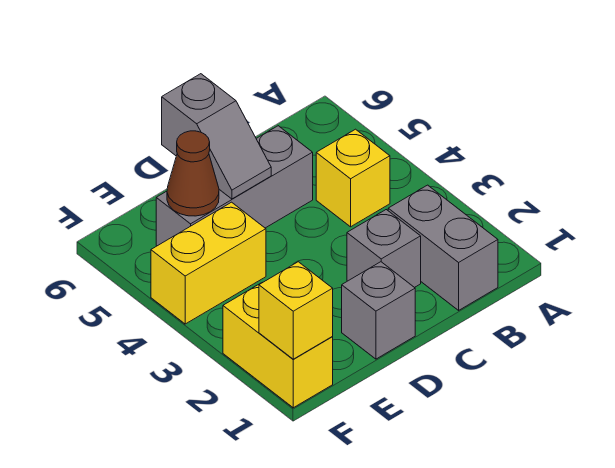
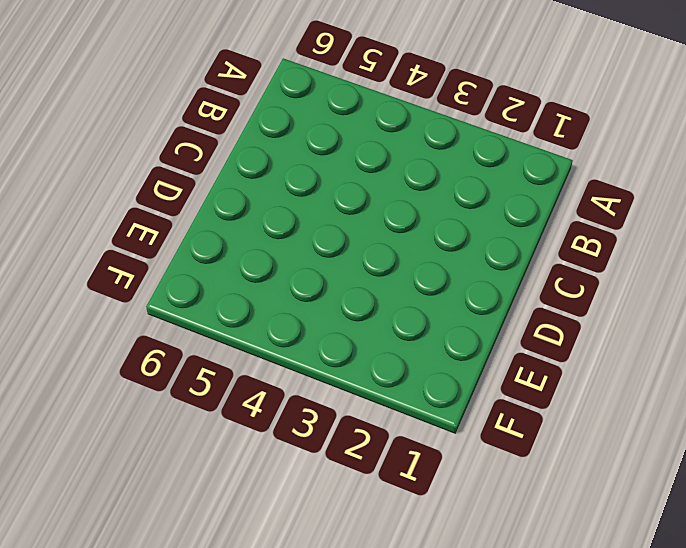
none -> grey 1x2 brick [388,185,498,310]
none -> yellow 1x1 brick [316,129,390,227]

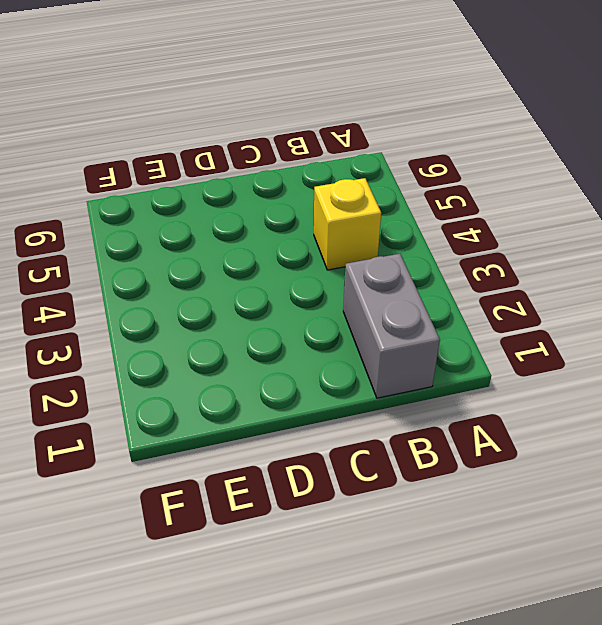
none -> grey 1x1 brick [347,210,421,288]
none -> grey 1x3 brick [156,126,313,246]

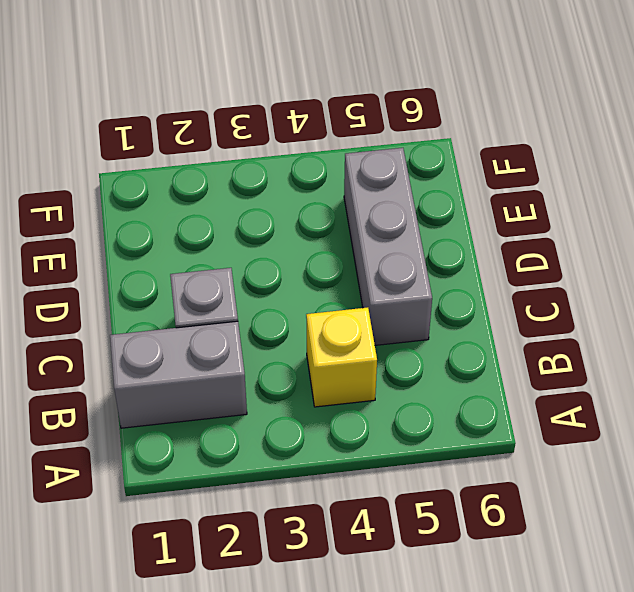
none -> grey 1x1 brick [342,262,415,359]
none -> yellow 1x2 brick [151,202,266,324]

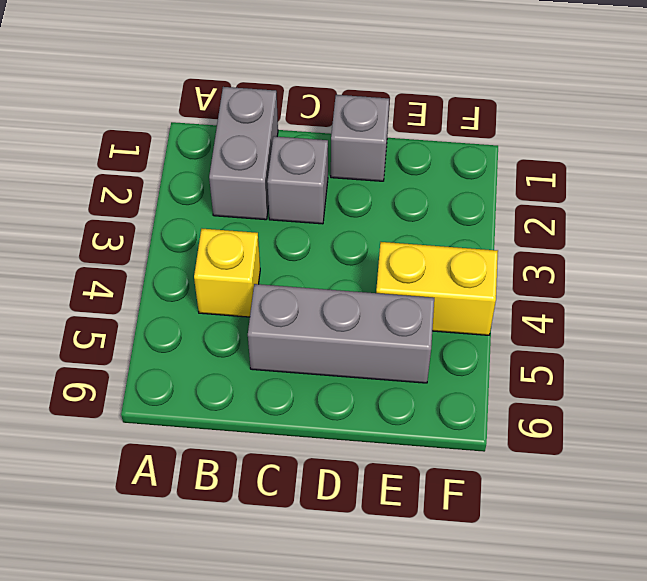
none -> yellow 1x2 brick [223,283,333,408]
none -> grey 1x2 slope [162,74,271,199]

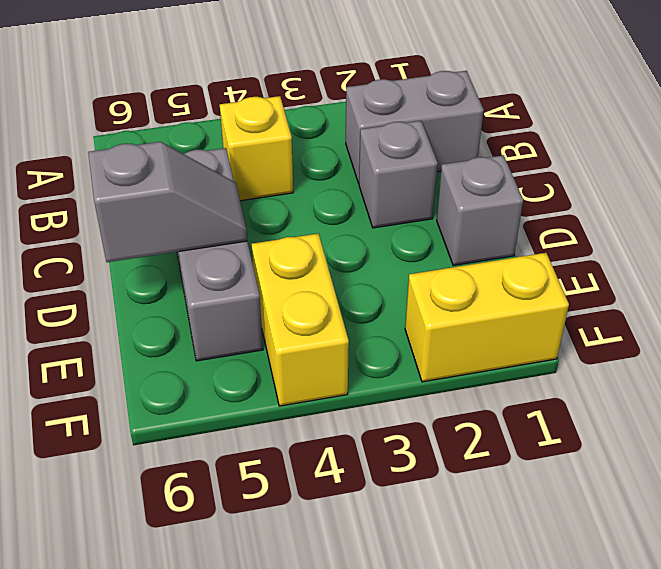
none -> brown 1x1 cone [167,131,219,216]
none -> yellow 1x1 brick [259,262,333,359]

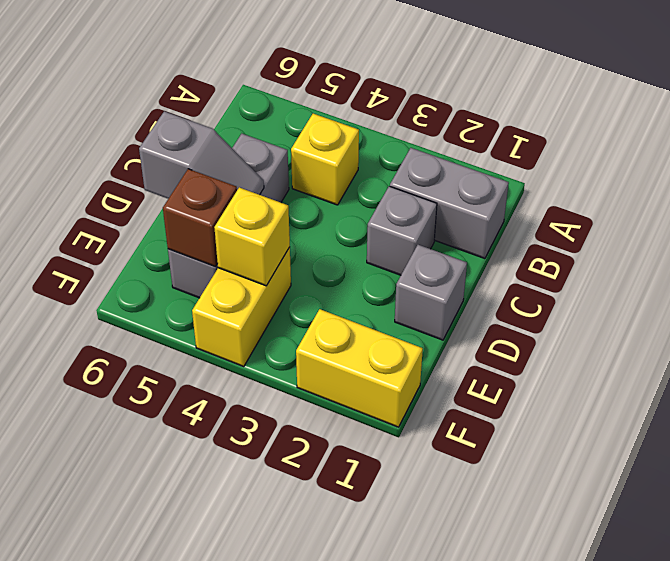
yellow 1x1 brick [214,187,290,286] -> yellow 1x1 brick moved to [259,262,333,359]
brown 1x1 brick [163,169,237,267] -> brown 1x1 cone [167,131,219,216]

